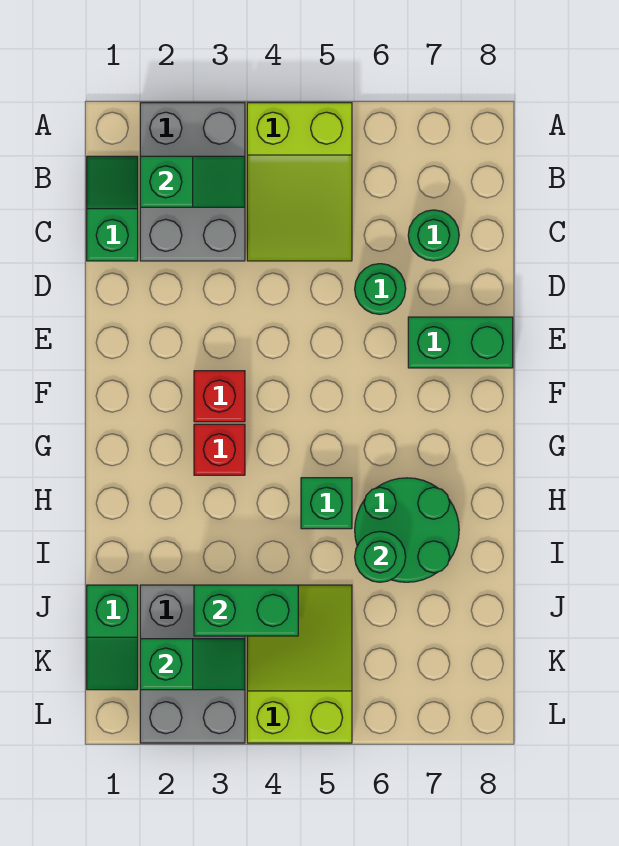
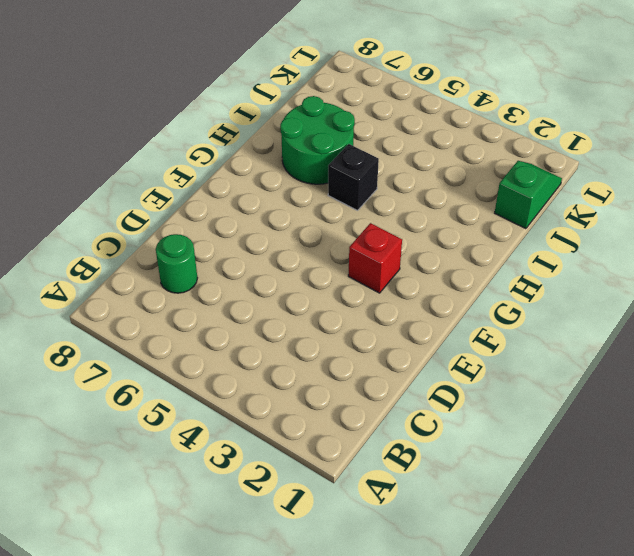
black 1x1 brick [328,144,379,210] -> green 1x1 brick [301,478,352,529]
none -> grey 2x3 brick [140,103,245,261]
none -> lime 2x3 slope [247,103,352,261]
none -> green 1x2 slope [87,156,138,261]

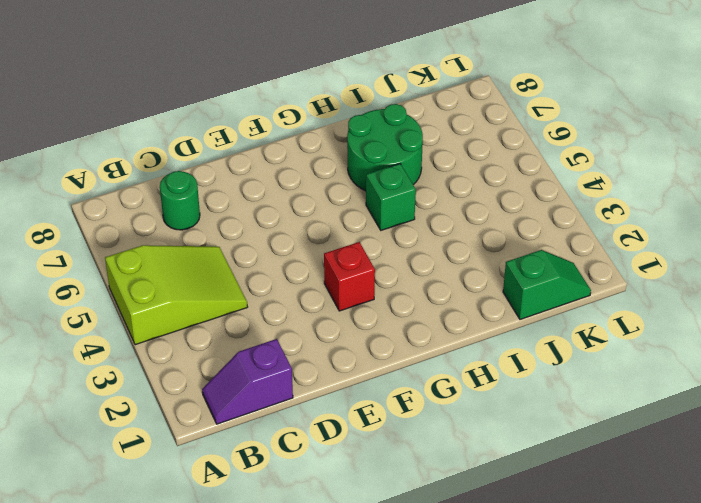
purple 1x2 slope [202,339,293,424] -> green 1x2 slope [87,156,138,261]
none -> grey 2x3 brick [140,103,245,261]
none -> green 1x1 round brick [355,264,406,314]
none -> green 1x2 brick [408,317,513,368]

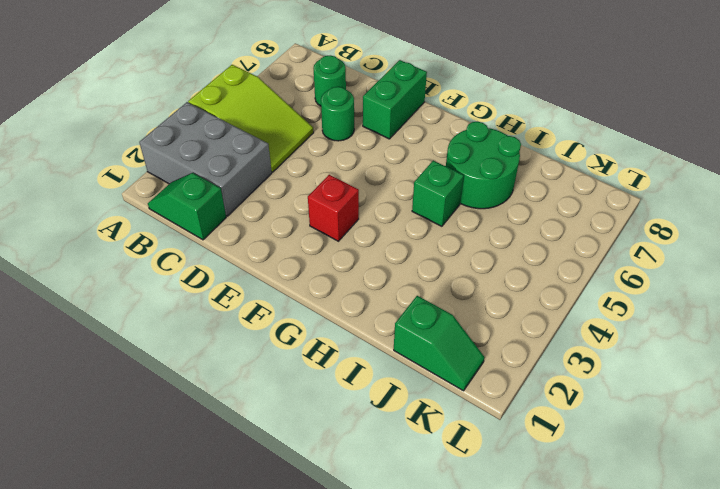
none -> red 1x1 brick [194,424,245,475]
none -> grey 2x3 brick [140,585,245,743]
none -> lime 2x3 slope [247,585,352,743]

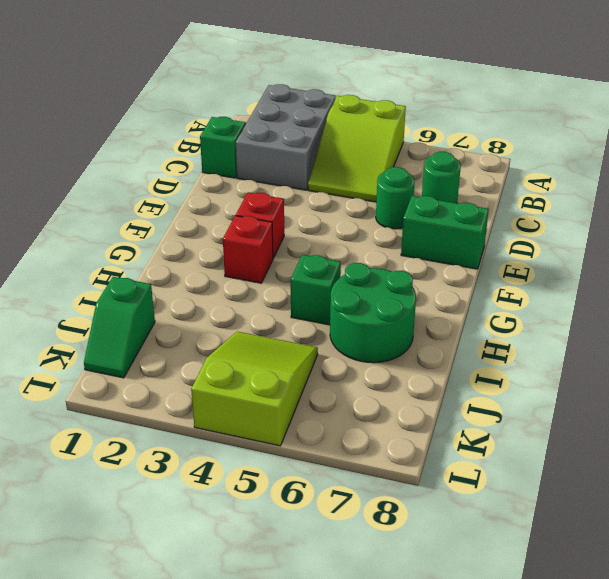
none -> grey 2x3 brick [140,585,245,743]
none -> green 1x2 slope [140,156,245,207]
none -> green 1x1 round brick [355,531,406,582]

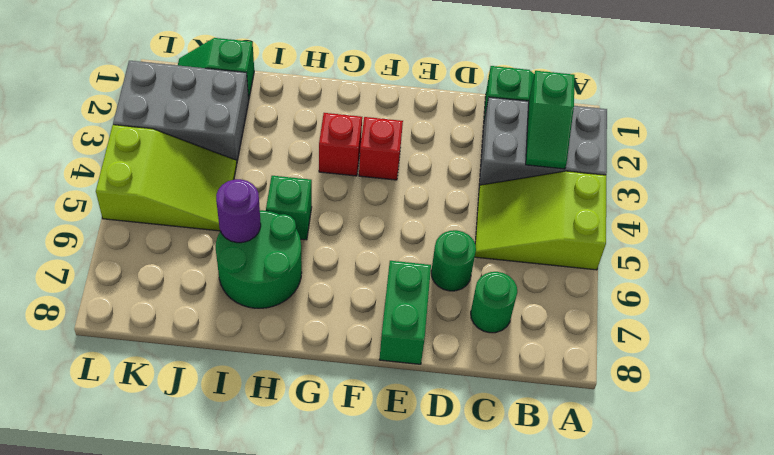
purple 1x1 round brick [216,179,261,243] -> green 1x1 round brick [355,531,406,582]
none -> green 1x2 brick [194,585,298,636]
none -> green 1x2 slope [140,639,245,690]

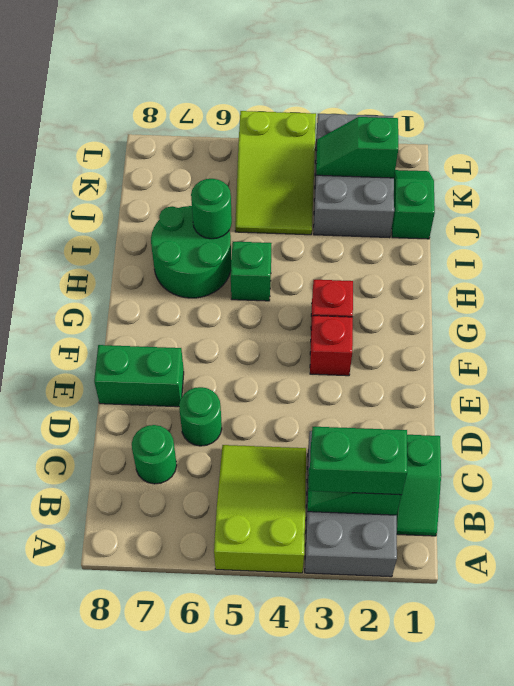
green 1x2 brick [309,427,407,495] -> green 1x2 brick moved to [194,585,298,636]

